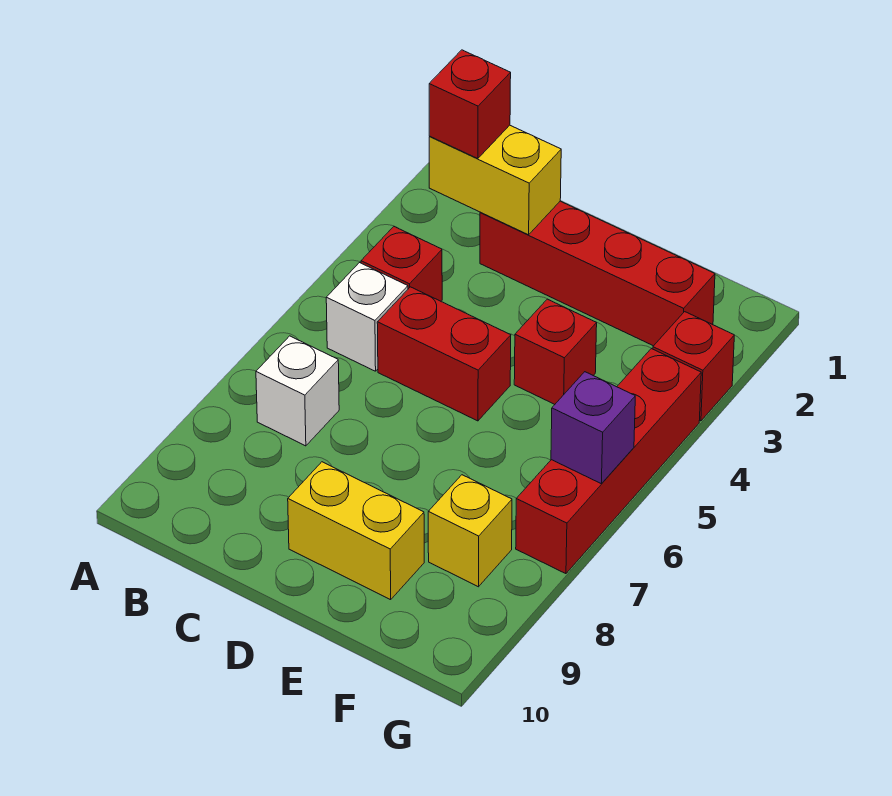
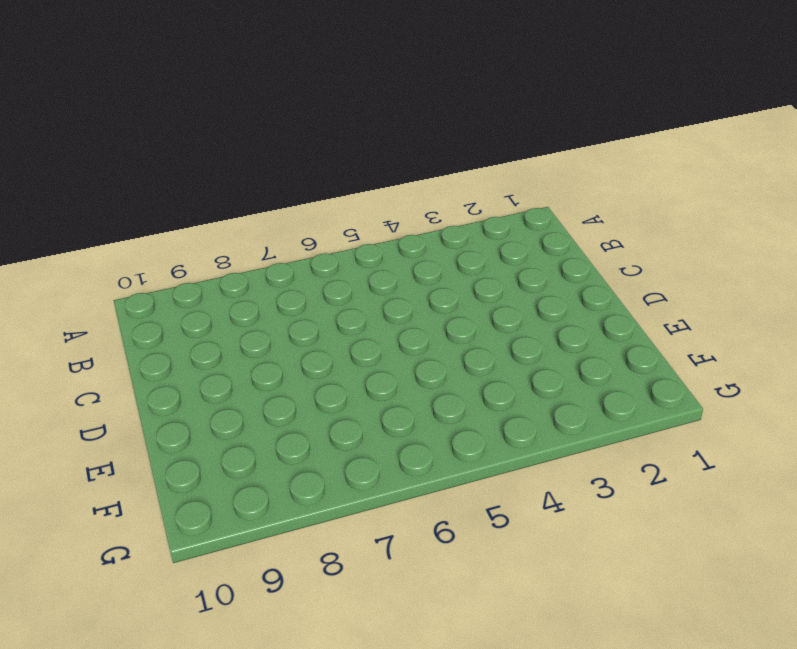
none -> red 1x1 brick [361,227,442,301]
none -> white 1x1 brick [326,263,408,371]
none -> white 1x1 brick [256,336,339,446]

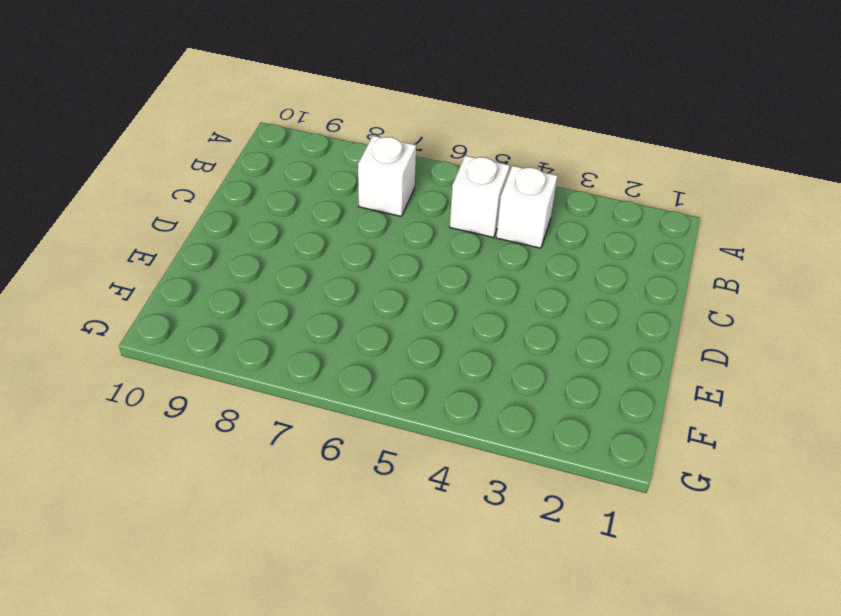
white 1x1 brick [496,166,557,248] -> red 1x1 brick [361,227,442,301]
none -> red 1x4 brick [480,201,715,346]
none -> red 1x2 brick [377,287,511,421]
none -> yellow 1x2 brick [288,462,424,600]

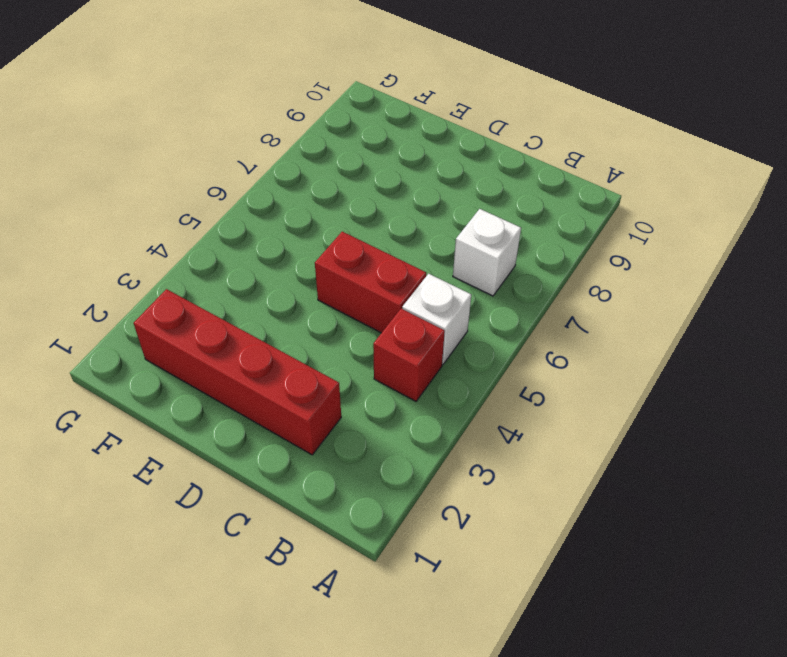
none -> yellow 1x2 brick [288,462,424,600]
none -> red 1x1 brick [514,299,597,404]
none -> yellow 1x1 brick [428,475,512,587]

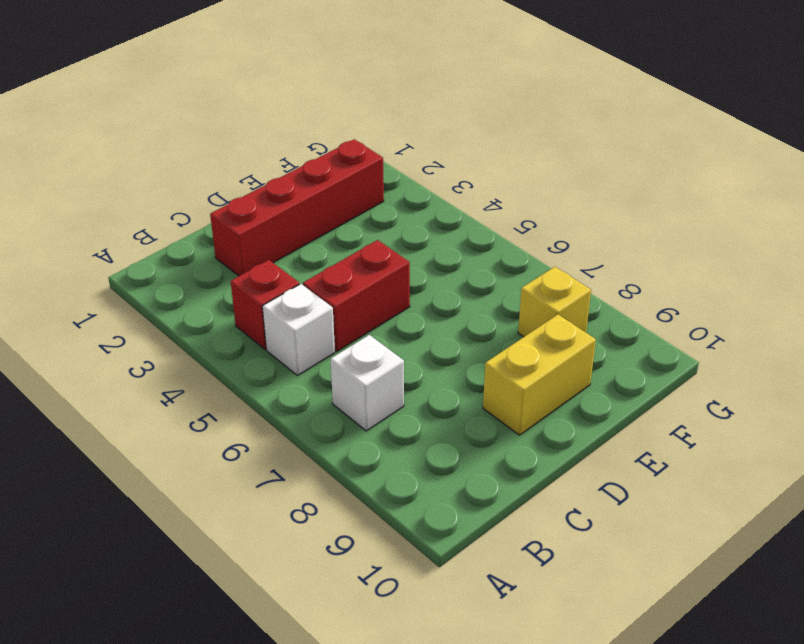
none -> red 1x1 brick [514,299,597,404]
none -> red 1x1 brick [653,312,734,421]
none -> red 1x4 brick [516,349,701,574]

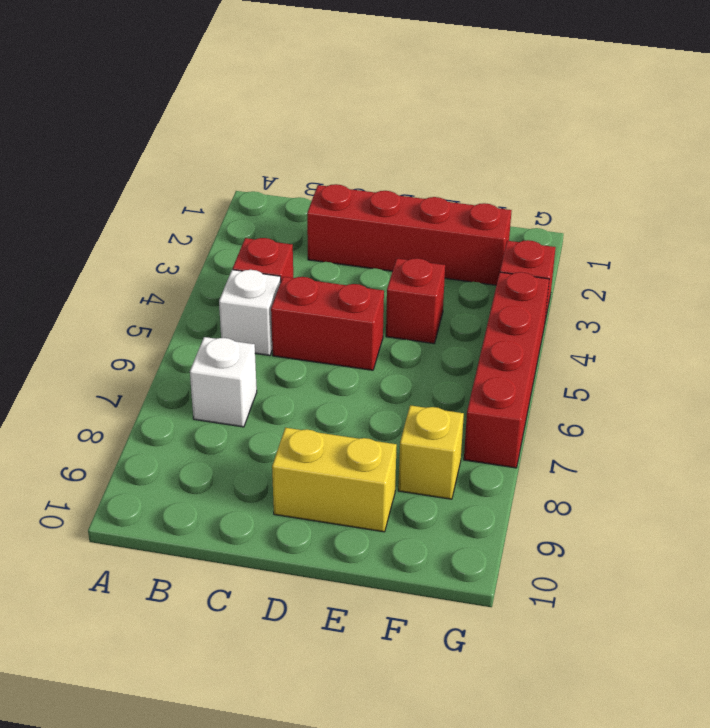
none -> yellow 1x2 brick [429,125,561,235]
none -> purple 1x1 brick [551,372,635,484]
none -> red 1x1 brick [429,50,511,159]

